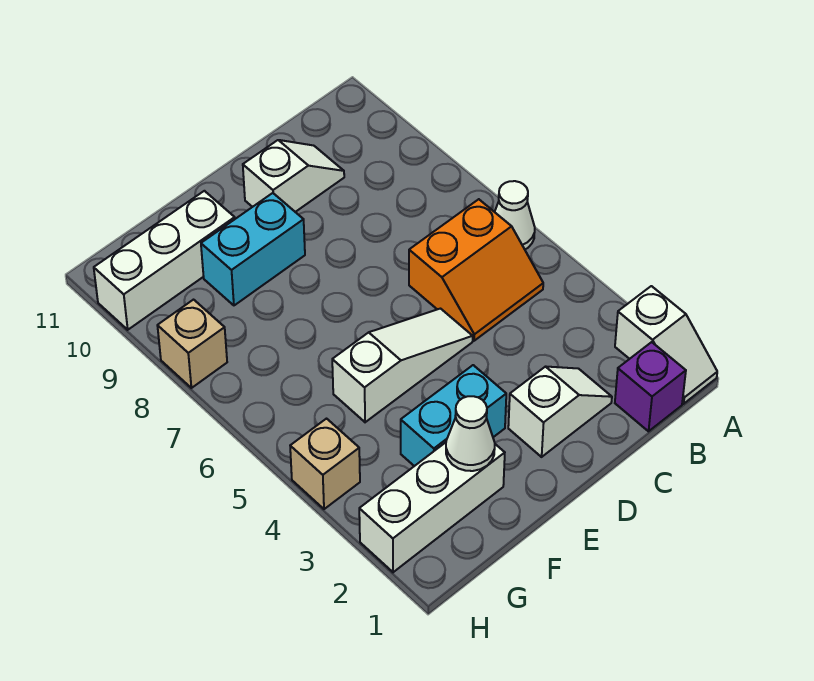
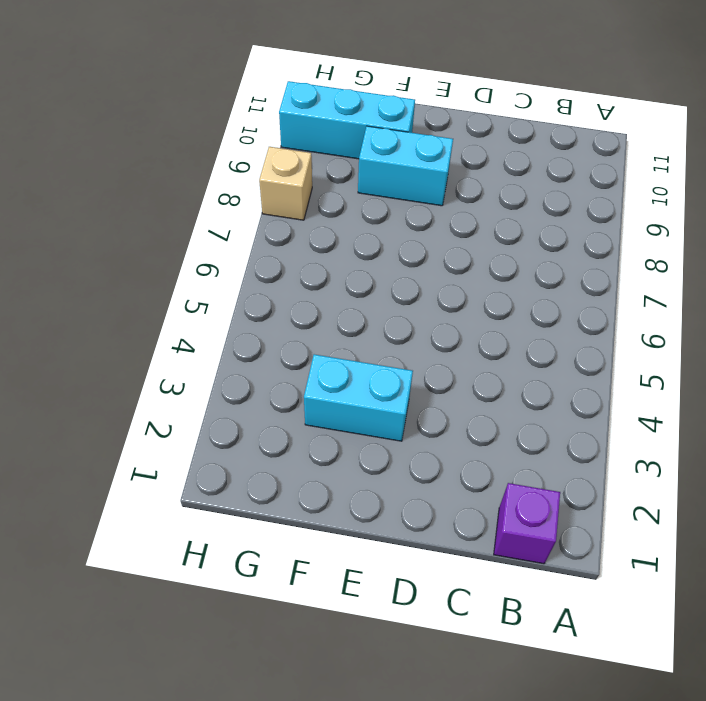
cyan 1x3 brick [279,81,415,159] -> white 1x3 brick [94,191,235,330]
none -> white 1x2 slope [615,286,717,404]
none -> white 1x1 cone [495,181,535,249]
none -> orange 2x2 slope [409,199,543,341]

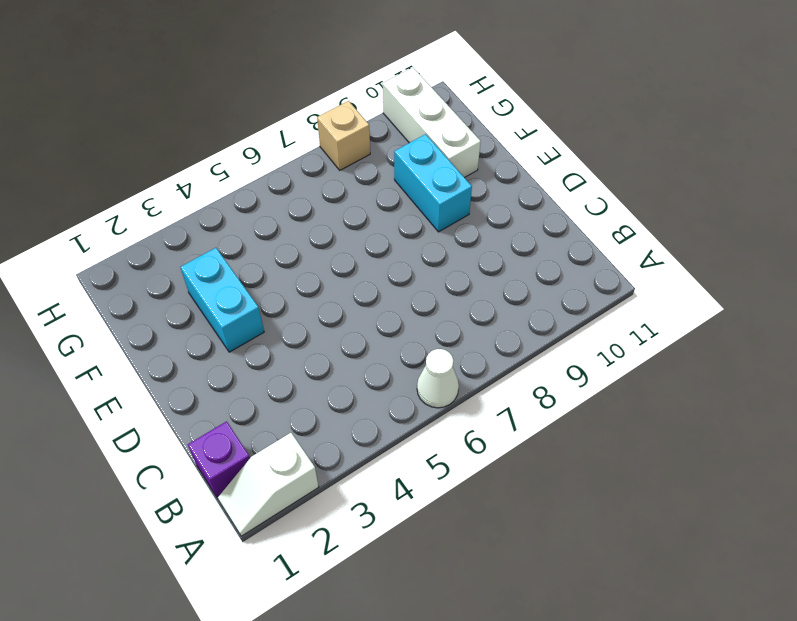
none -> orange 2x2 slope [409,199,543,341]
none -> white 1x2 slope [508,366,612,457]
none -> white 1x2 slope [243,140,344,212]

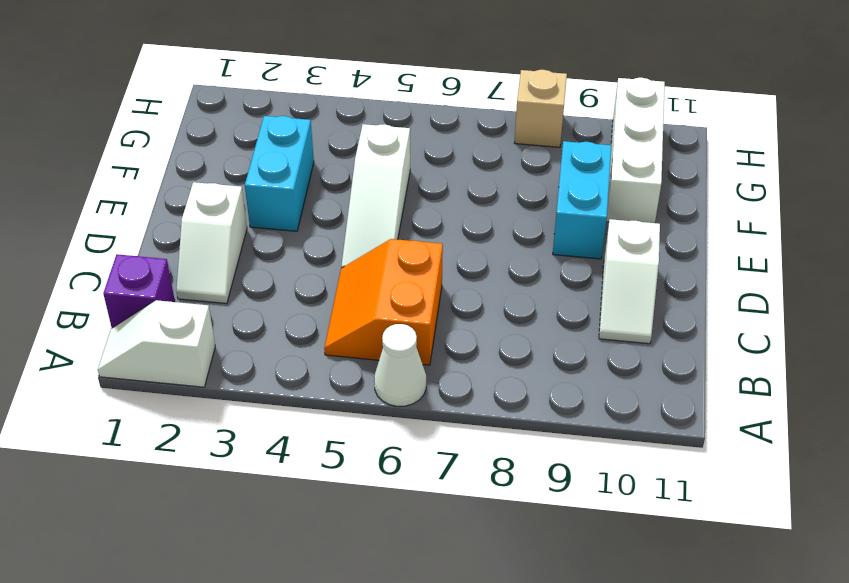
none -> white 1x3 brick [359,443,505,572]
none -> tan 1x1 brick [290,419,360,509]
none -> white 1x1 cone [446,396,495,471]

